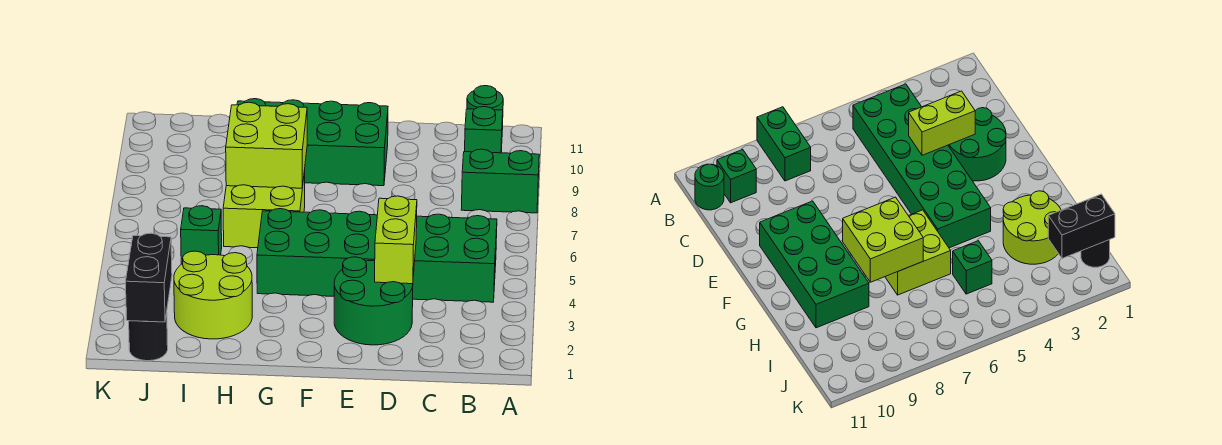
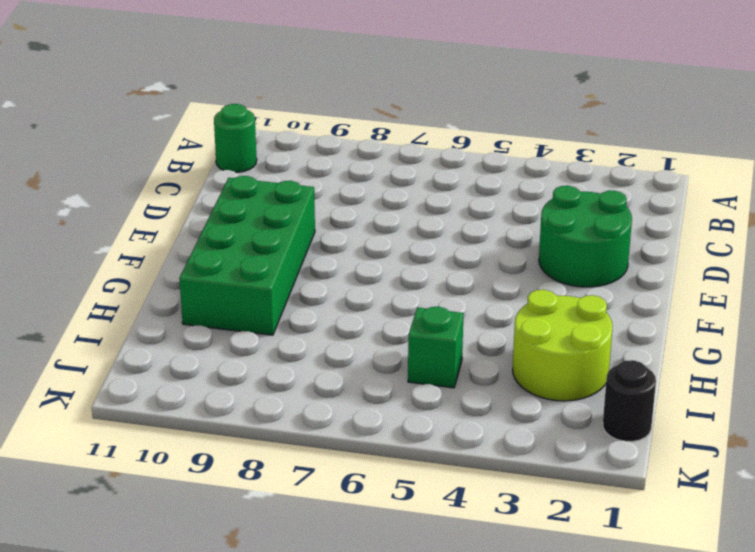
none -> green 1x2 brick [461,149,539,213]
none -> green 2x6 brick [257,209,497,302]
none -> green 1x1 brick [465,107,503,153]

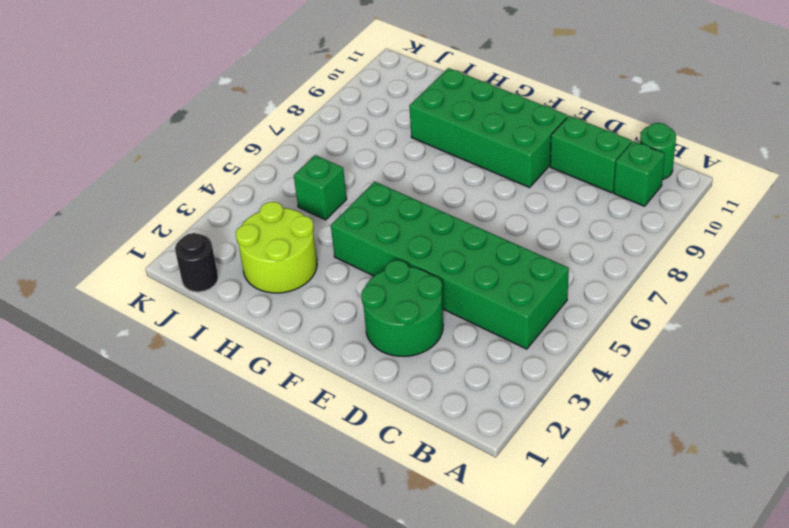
green 1x2 brick [550,116,632,193] -> green 1x2 brick moved to [461,149,539,213]
none -> lime 2x2 brick [223,171,305,248]
none -> lime 1x2 brick [375,196,417,284]
none -> lime 2x2 brick [226,102,307,188]

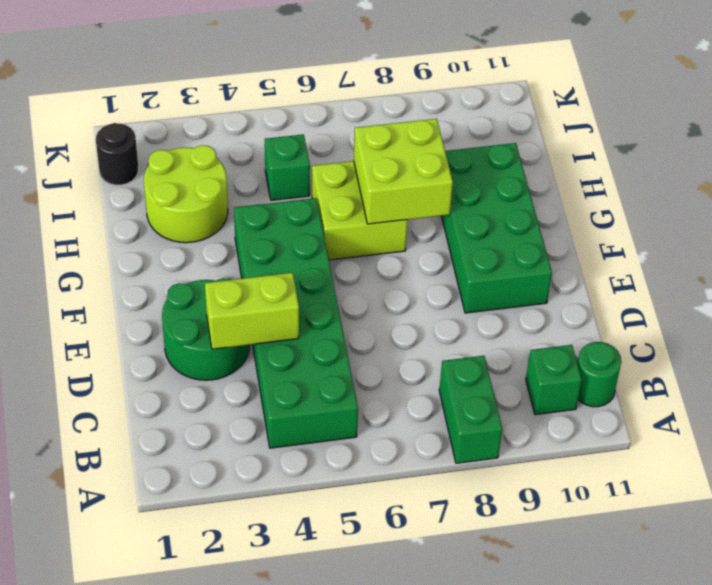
none -> black 1x2 brick [126,233,172,322]

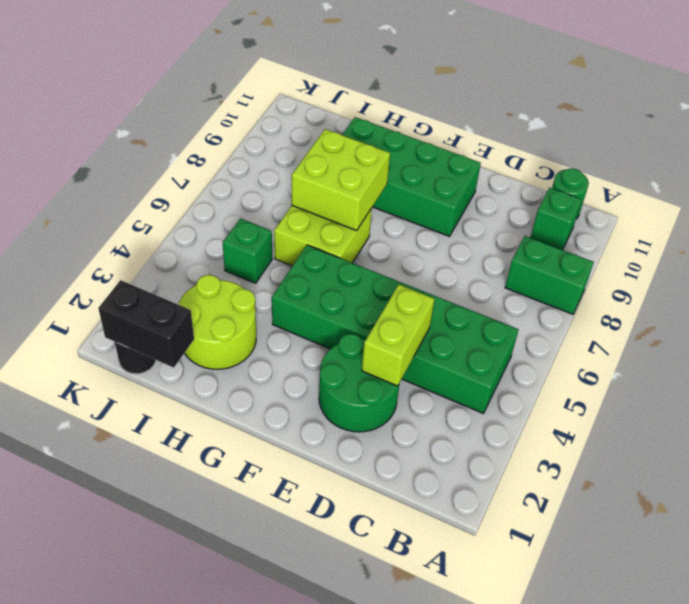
black 1x2 brick [98,280,194,368] -> black 1x2 brick turned to [126,233,172,322]

